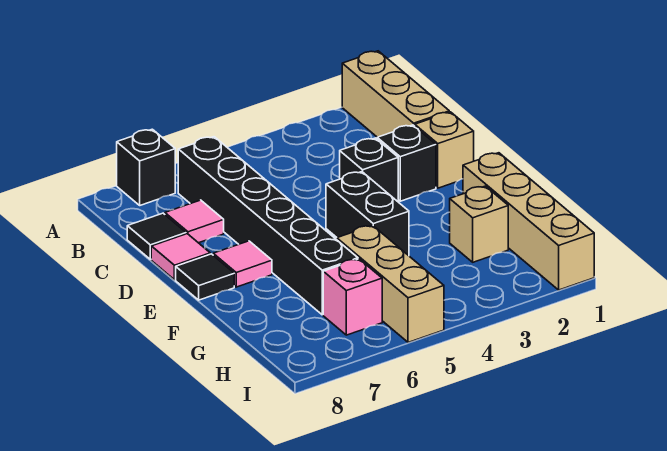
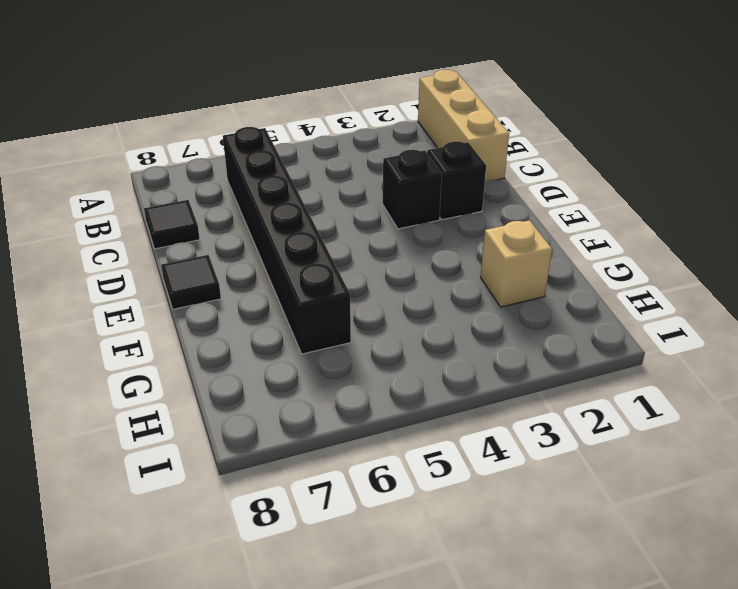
none -> black 1x1 brick [117,129,175,205]
none -> pink 1x1 tile [165,200,224,243]
none -> tan 1x1 brick [415,112,474,188]

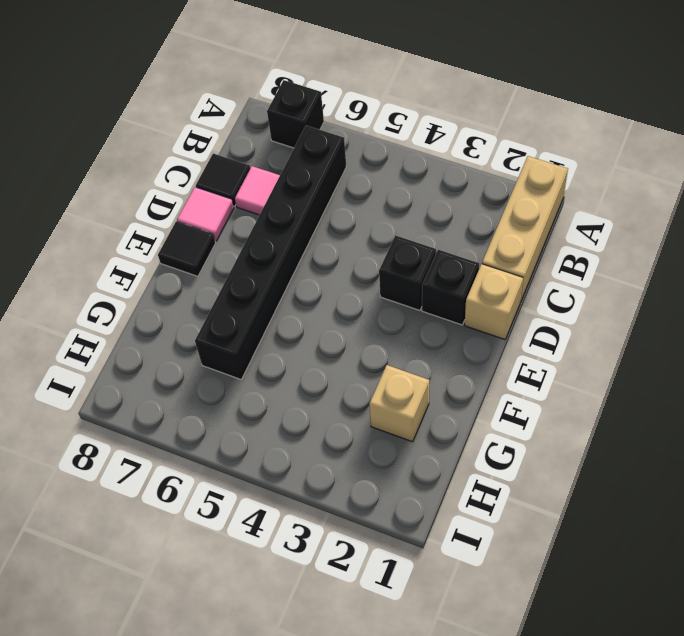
none -> black 1x2 brick [326,172,409,256]
none -> pink 1x1 tile [213,241,272,287]
none -> tan 1x4 brick [463,153,594,290]

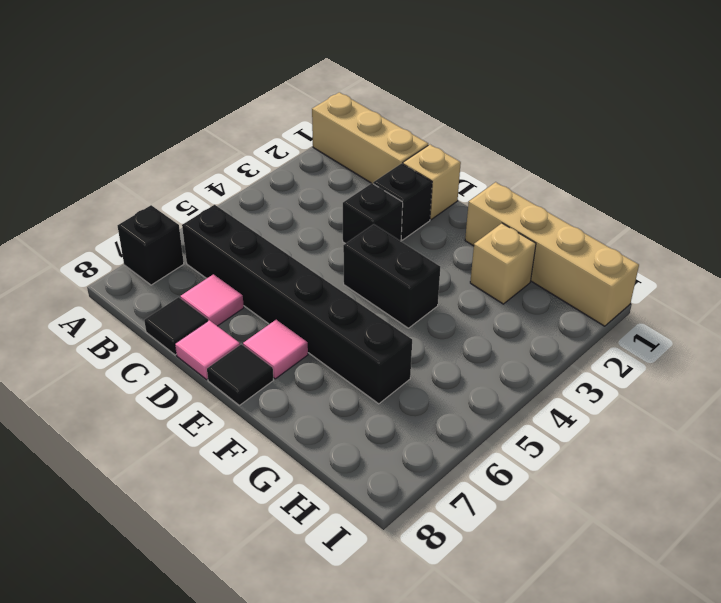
none -> tan 1x3 brick [337,226,444,342]
none -> pink 1x1 brick [323,259,382,335]

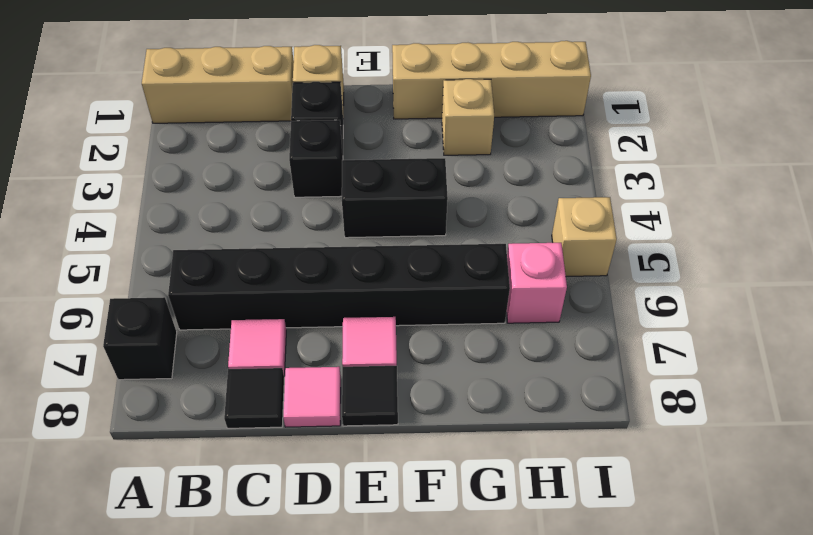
tan 1x1 brick [552,197,617,277] -> tan 1x3 brick [337,226,444,342]

